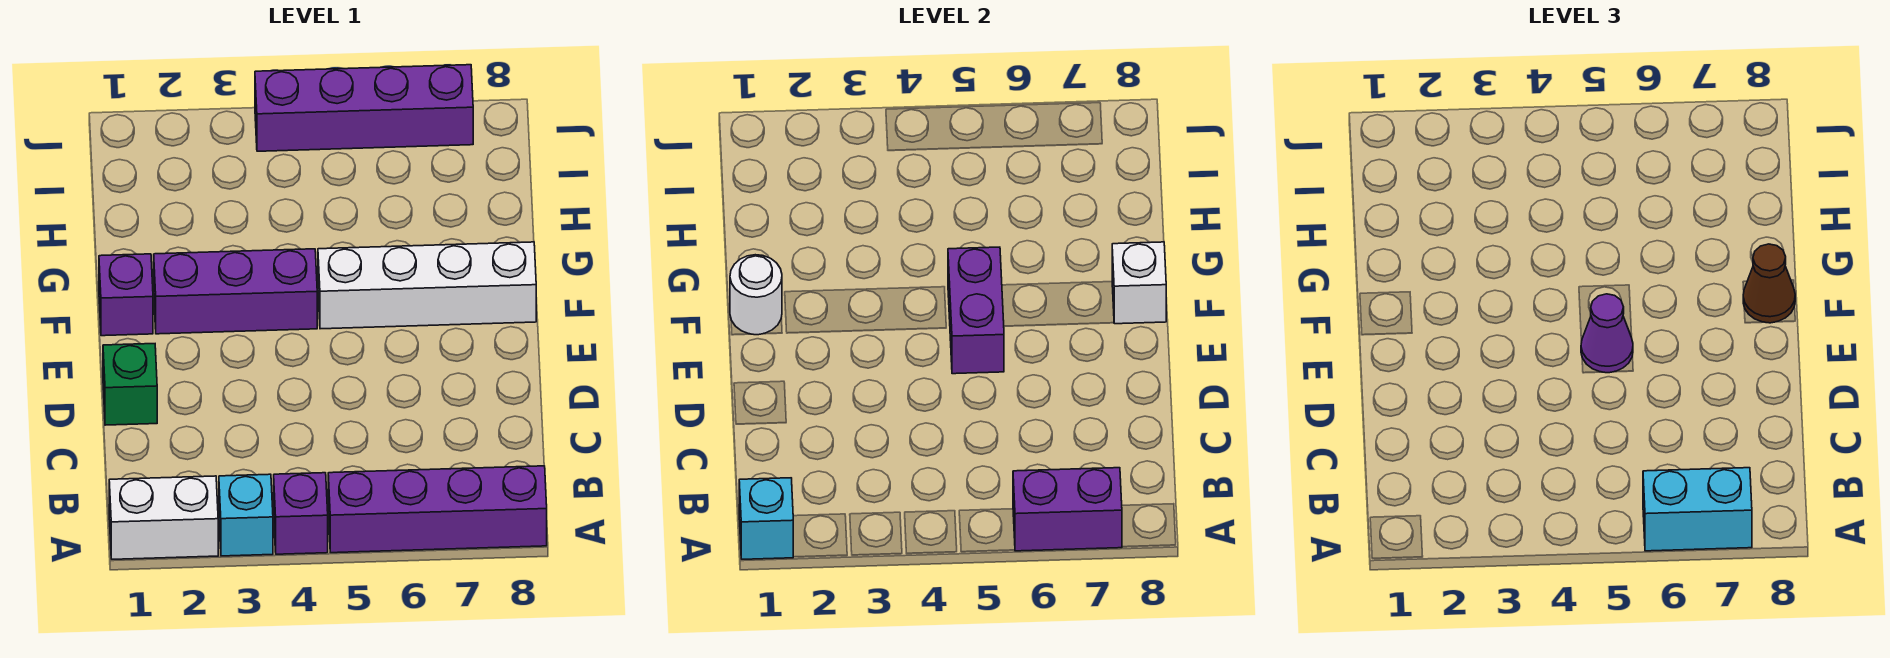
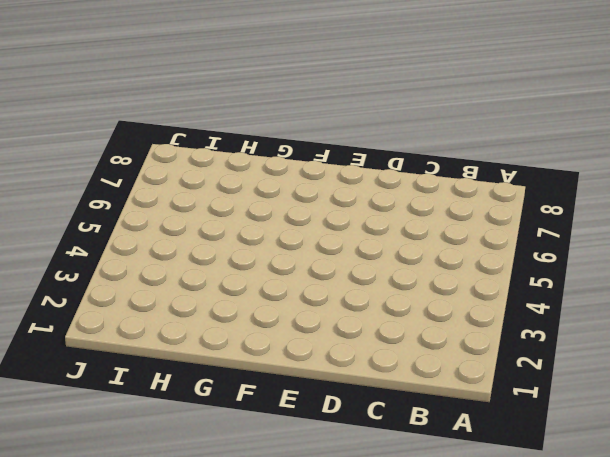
none -> white 1x2 brick [109,476,218,559]
none -> cyan 1x1 brick [219,474,273,556]
none -> purple 1x1 brick [274,473,328,554]

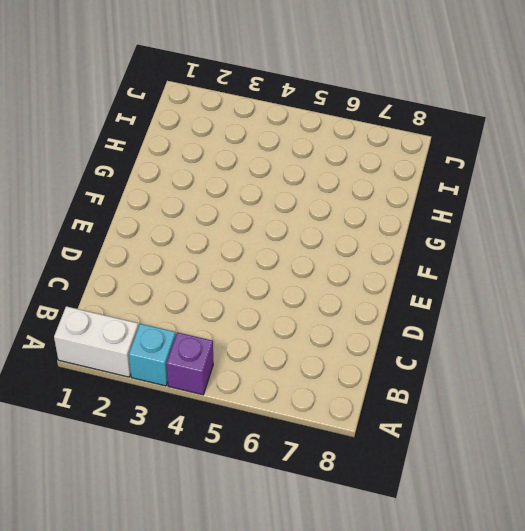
none -> purple 1x4 brick [328,466,547,553]
none -> green 1x1 brick [103,344,157,425]
none -> purple 1x1 brick [99,254,153,336]

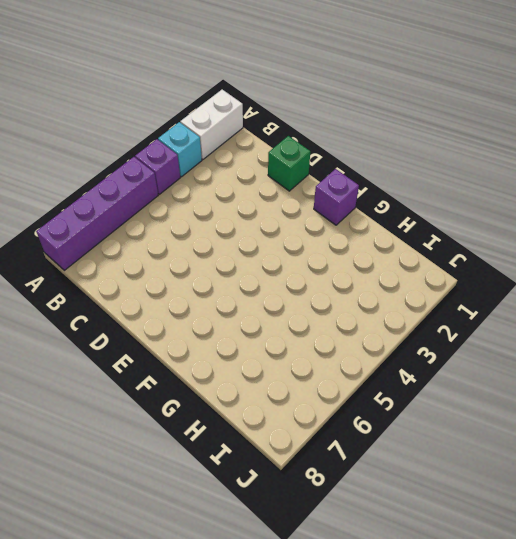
none -> purple 1x3 brick [154,249,317,334]
none -> white 1x4 brick [318,242,536,329]
none -> purple 1x4 brick [255,65,473,151]

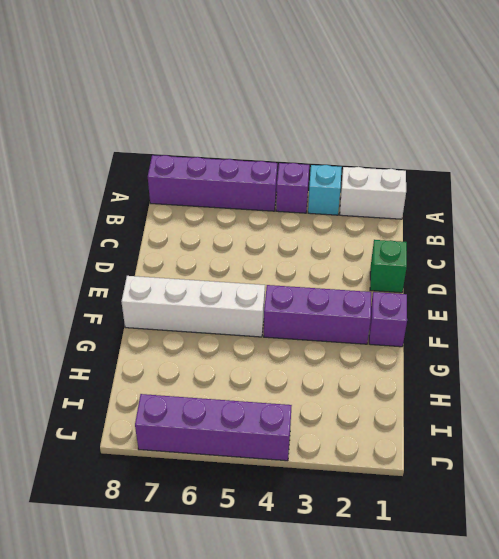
none -> cyan 1x1 brick [739,478,793,559]
none -> purple 1x2 brick [1013,468,1122,551]
none -> purple 1x2 brick [948,247,1004,374]

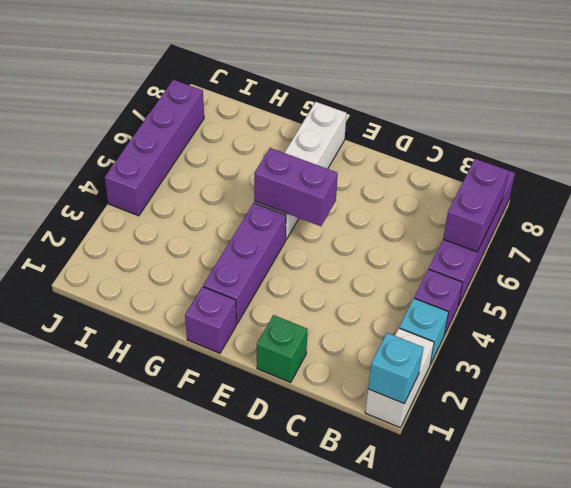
none -> white 1x1 round brick [730,255,782,335]
none -> white 1x1 brick [1112,242,1166,324]
none -> cyan 1x2 brick [1643,468,1752,551]

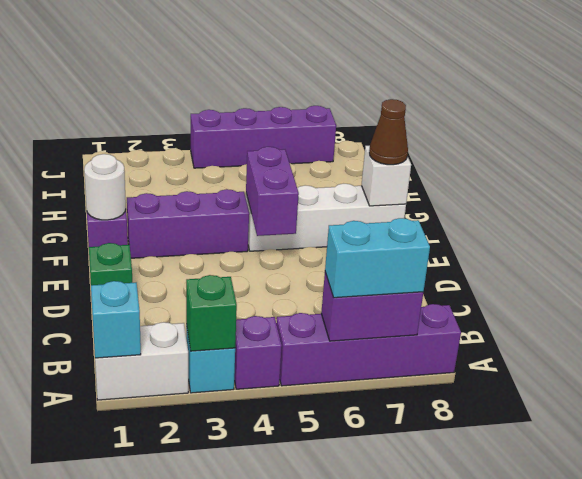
green 1x1 brick [186,275,237,351] -> none
none -> purple 1x1 cone [1581,294,1633,373]

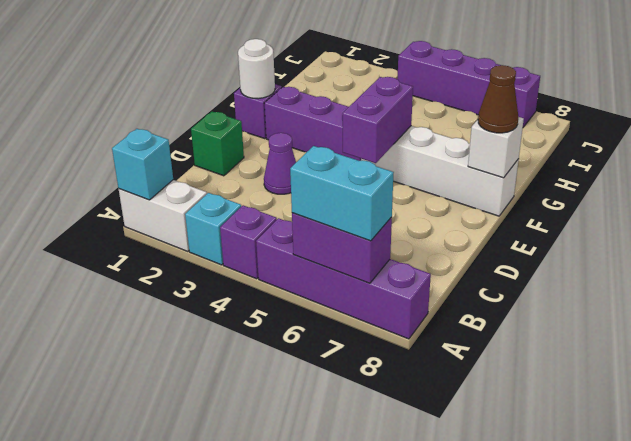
purple 1x1 cone [264,133,296,194] -> purple 1x1 cone moved to [1581,294,1633,373]

